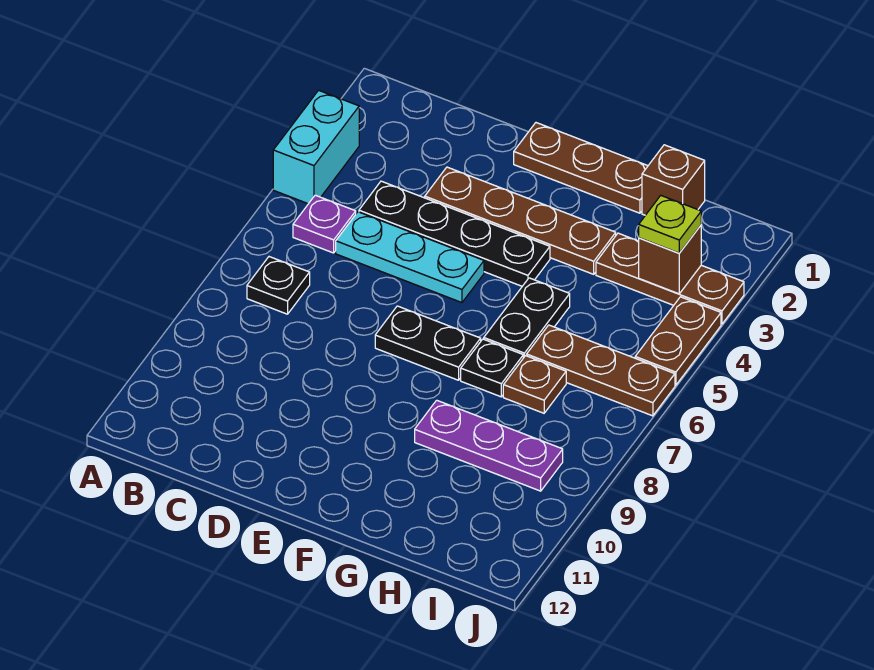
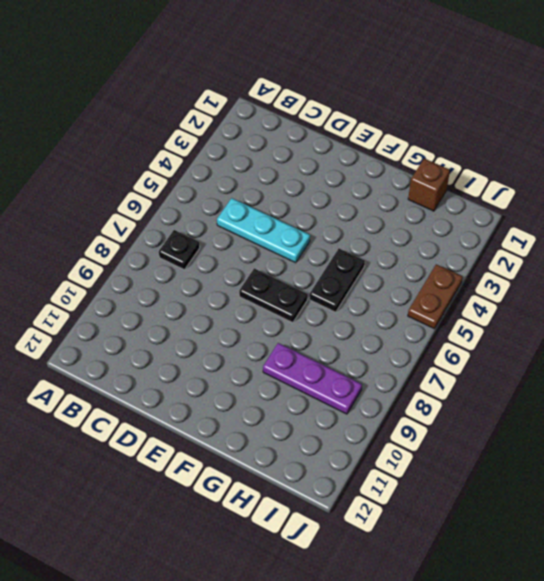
none -> cyan 1x2 brick [273,90,359,204]
none -> purple 1x1 plate [293,195,356,253]
none -> black 1x4 plate [359,181,550,286]

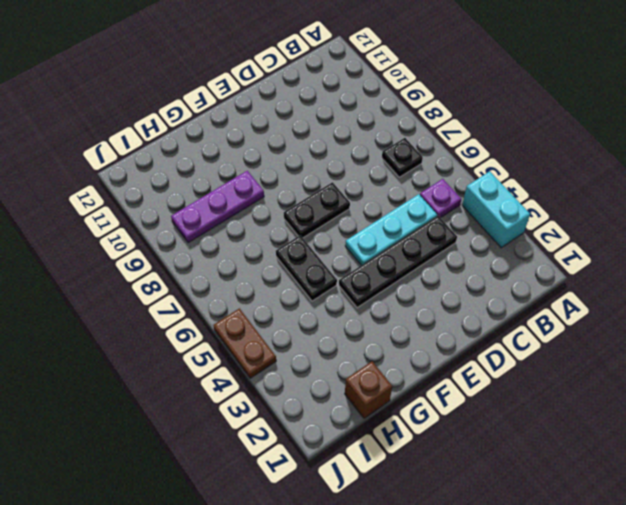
none -> brown 1x4 plate [425,167,616,274]
none -> brown 1x3 plate [514,123,648,213]
none -> black 1x1 plate [461,339,523,397]

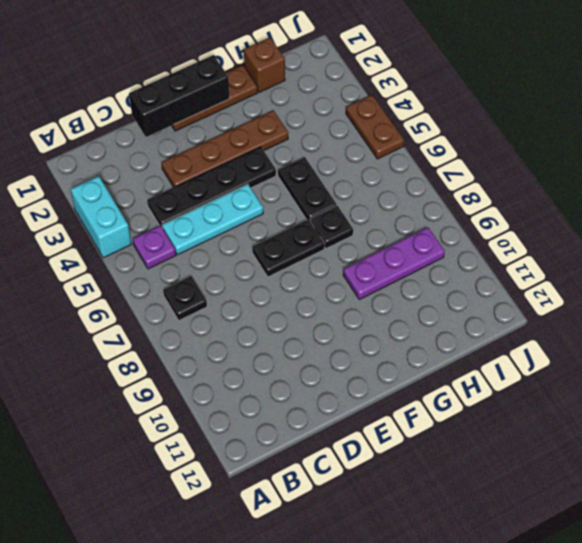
black 1x3 brick [129,55,230,137] -> none
none -> brown 1x3 plate [596,233,744,324]
none -> brown 1x3 plate [527,325,675,416]
none -> brown 1x1 plate [503,356,566,413]

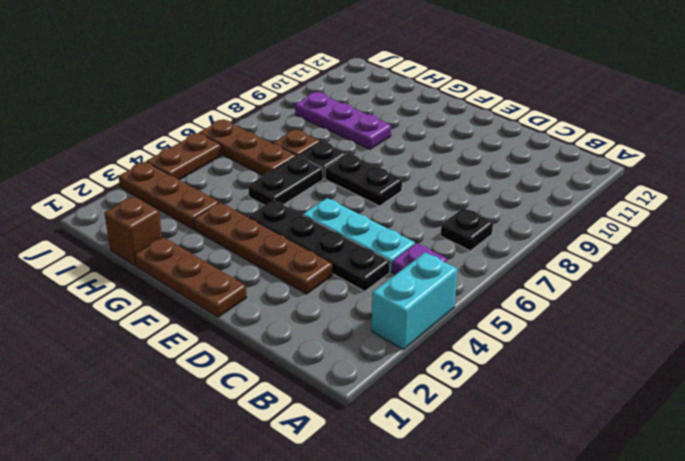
none -> brown 1x1 brick [639,225,701,294]
none -> lime 1x1 plate [639,196,701,253]

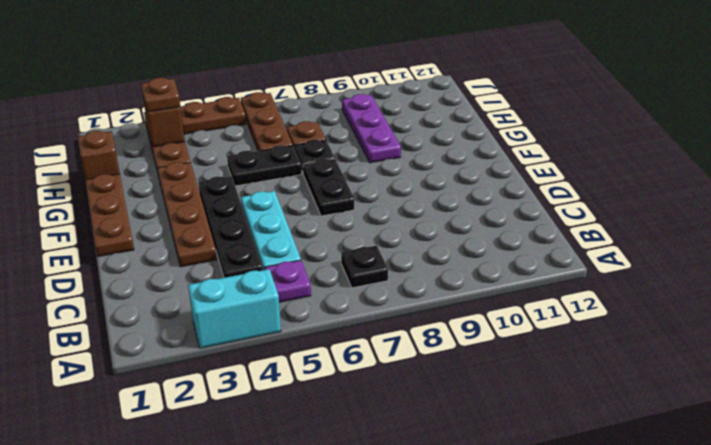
brown 1x1 plate [141,78,180,112] -> lime 1x1 plate [639,196,701,253]

